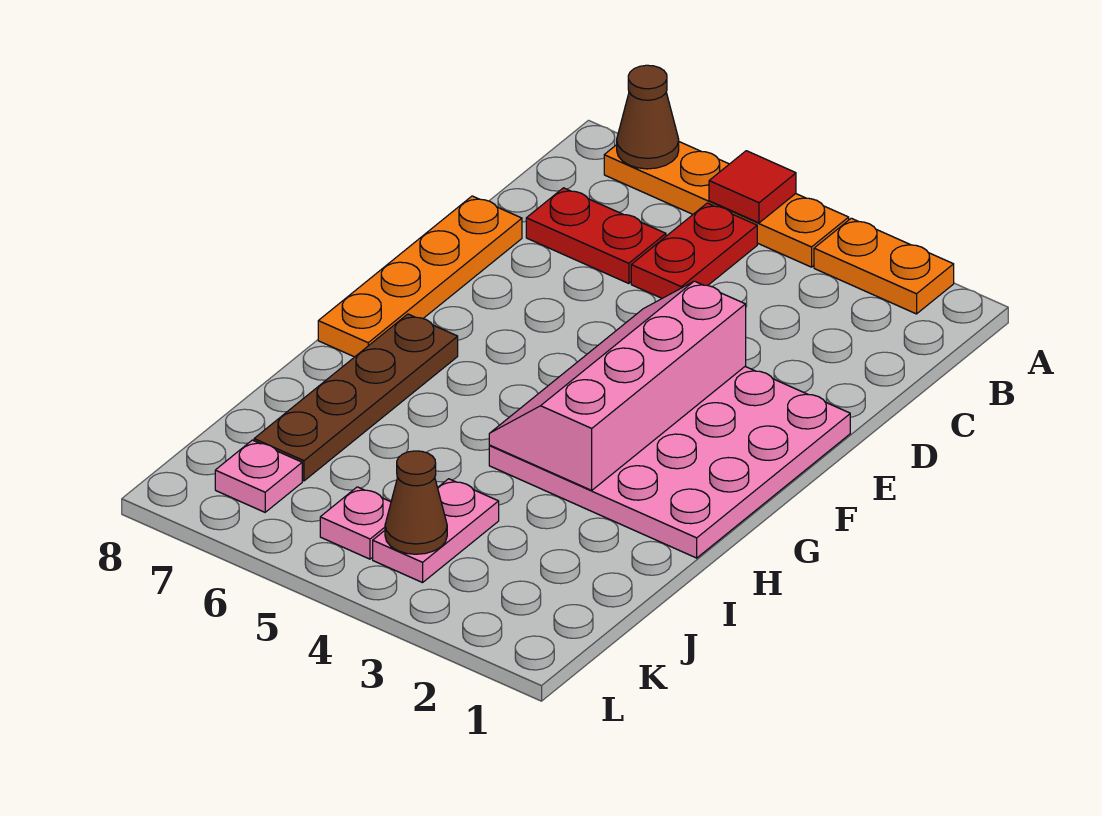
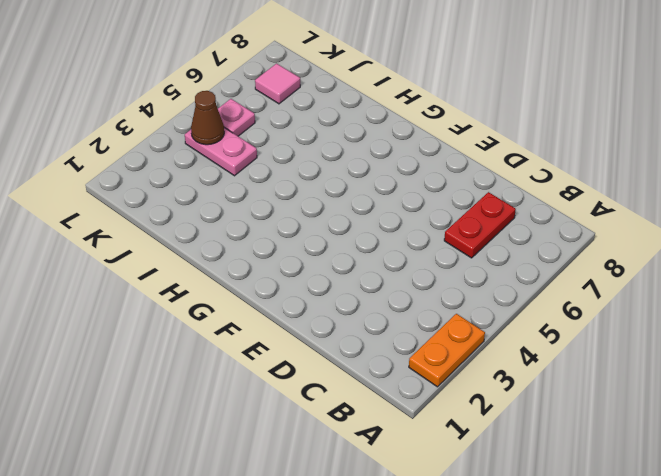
pink 1x1 tile [255,64,300,104] -> pink 1x1 plate [215,440,302,512]
none -> orange 1x4 plate [604,142,849,267]
none -> red 1x2 plate [631,203,757,298]
none -> orange 1x4 plate [318,196,522,357]

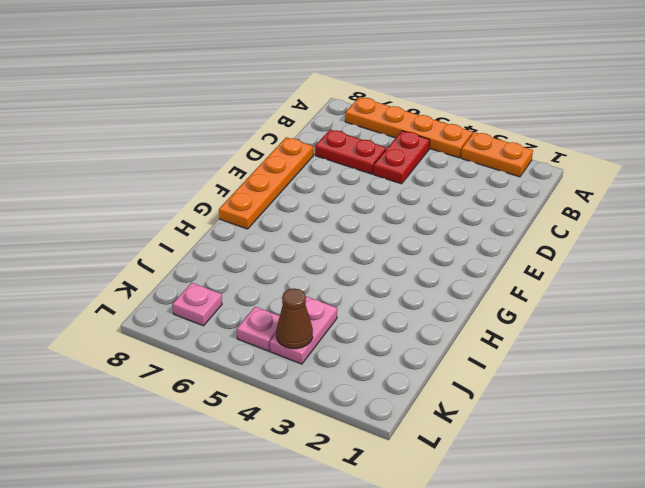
none -> pink 4x4 plate [489,367,850,558]
none -> brown 1x4 plate [254,314,458,481]
none -> red 1x1 tile [709,151,796,223]

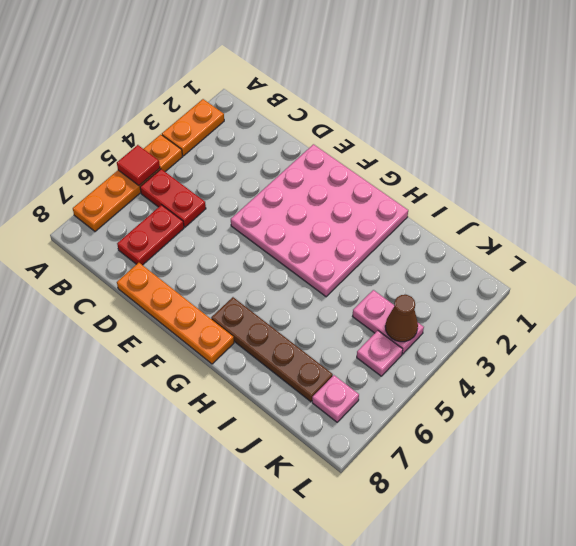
none -> brown 1x1 cone [617,65,679,169]
none -> pink 2x4 slope [489,281,746,490]

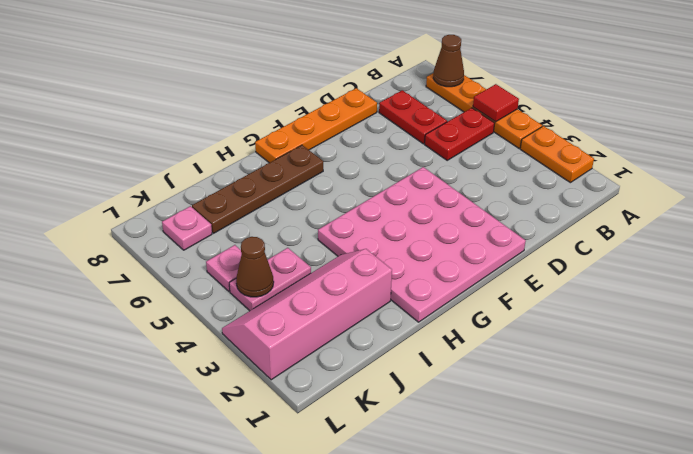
pink 2x4 slope [222,249,392,380] -> pink 2x4 slope moved to [489,281,746,490]

